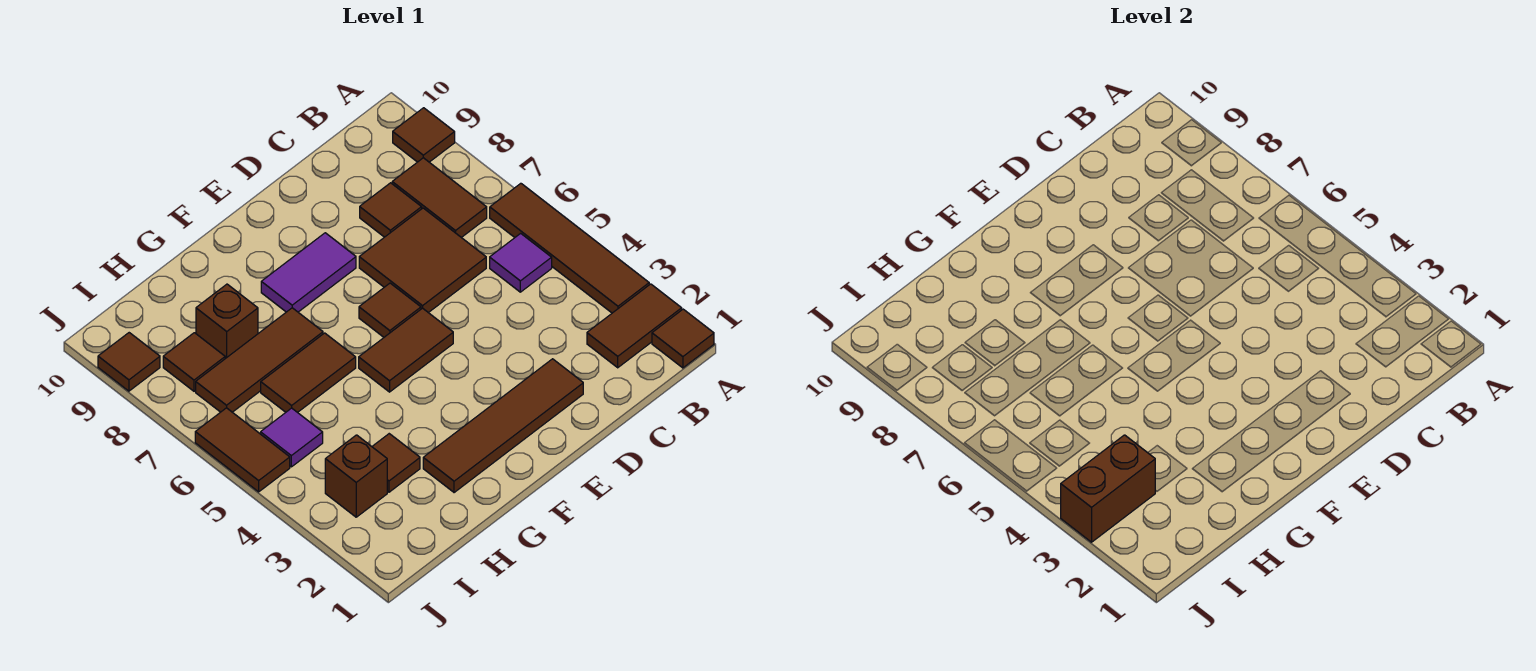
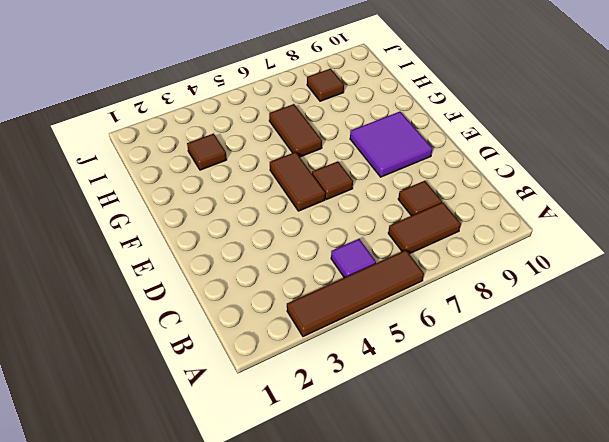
purple 2x2 tile [350,112,433,177] -> purple 1x2 tile [261,233,356,312]
none -> brown 1x1 tile [652,309,714,368]
none -> brown 1x2 tile [587,284,682,368]
none -> brown 1x1 tile [393,108,455,162]

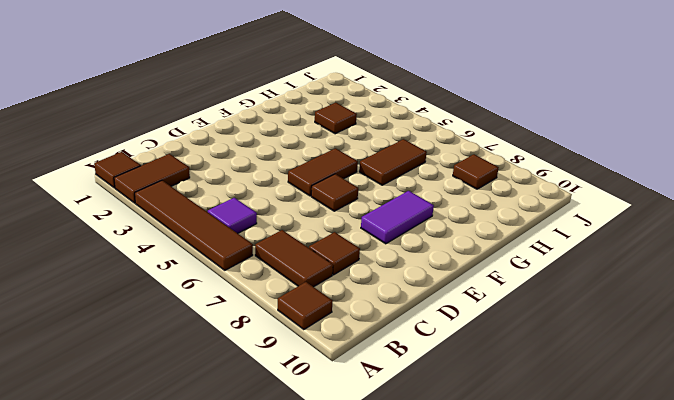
none -> brown 2x2 tile [359,208,486,313]
none -> brown 1x4 tile [423,359,583,493]
none -> brown 1x3 tile [196,308,323,412]

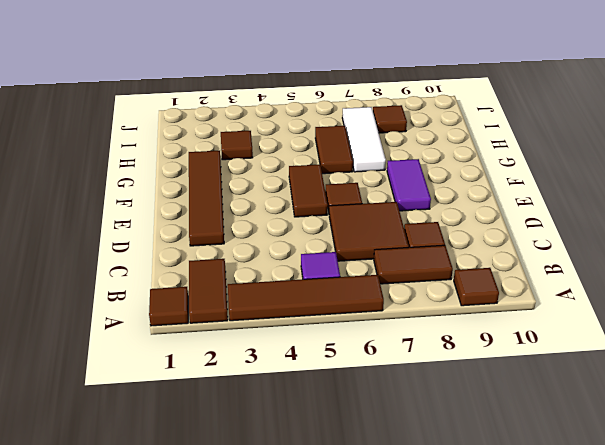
white 1x3 tile [342,107,386,172] -> brown 1x3 tile [196,308,323,412]
none -> brown 1x1 brick [196,284,258,359]
none -> brown 1x1 brick [325,435,387,517]
none -> purple 1x1 tile [261,408,323,467]

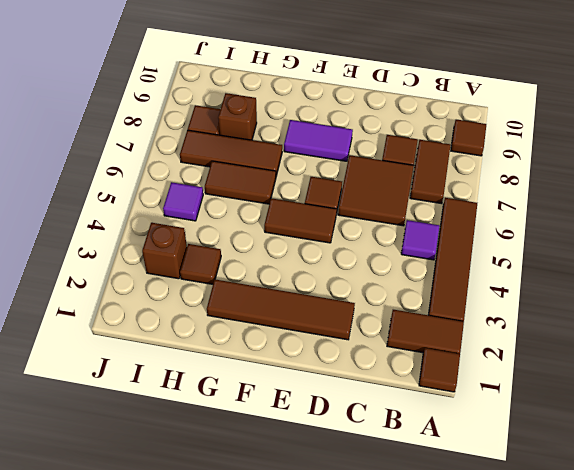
none -> brown 1x2 tile [195,408,290,492]
none -> brown 1x1 tile [98,333,160,391]
none -> brown 1x2 brick [1061,435,1155,542]

